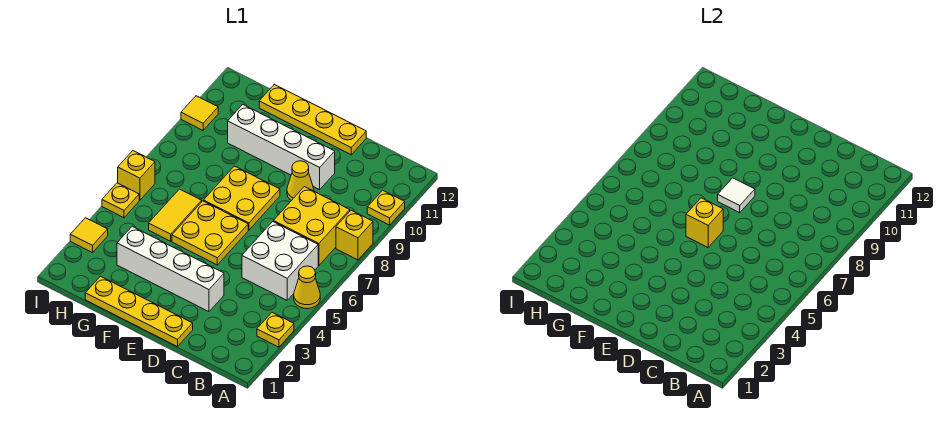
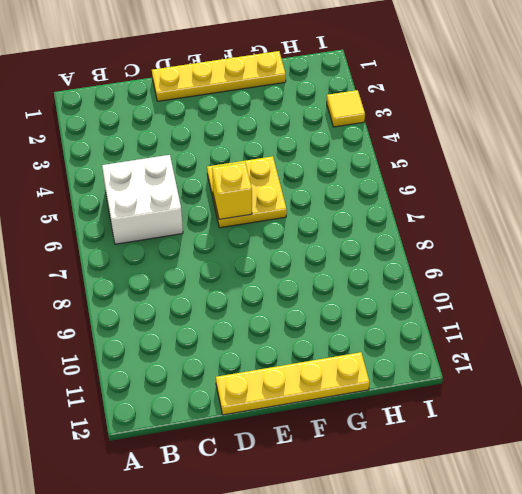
none -> yellow 1x1 plate [257,313,294,347]
none -> yellow 1x1 cone [294,266,320,309]
none -> yellow 1x1 brick [336,210,373,260]

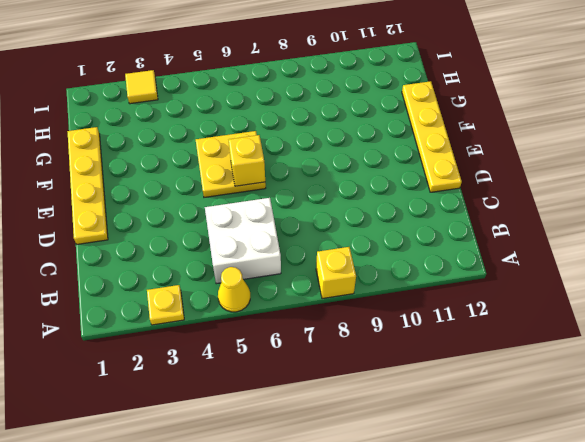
none -> yellow 1x1 plate [367,190,405,225]
none -> yellow 2x2 brick [273,187,350,266]
none -> white 1x4 brick [117,227,224,312]

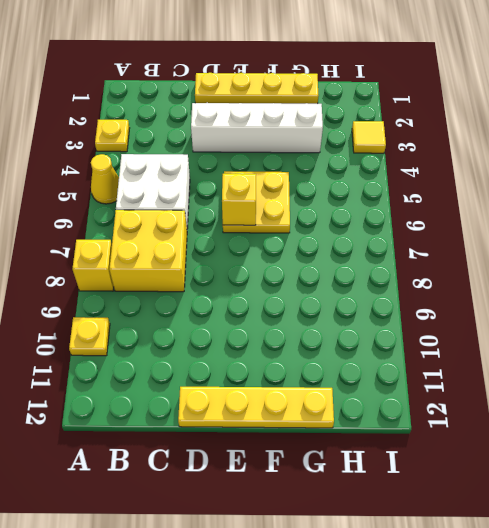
none -> yellow 1x1 cone [287,161,314,201]
none -> white 1x4 brick [228,104,335,190]
none -> yellow 2x2 plate [204,166,280,230]

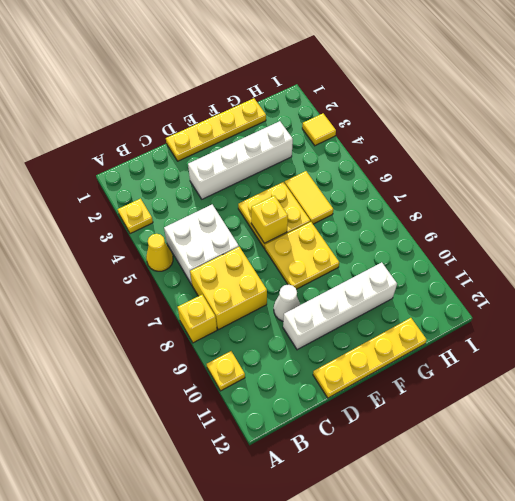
white 1x1 cone [274,285,300,321] -> yellow 1x1 cone [287,161,314,201]
none -> yellow 1x1 plate [102,183,139,218]
none -> yellow 1x1 brick [118,151,155,200]
none -> yellow 1x1 tile [181,96,218,130]

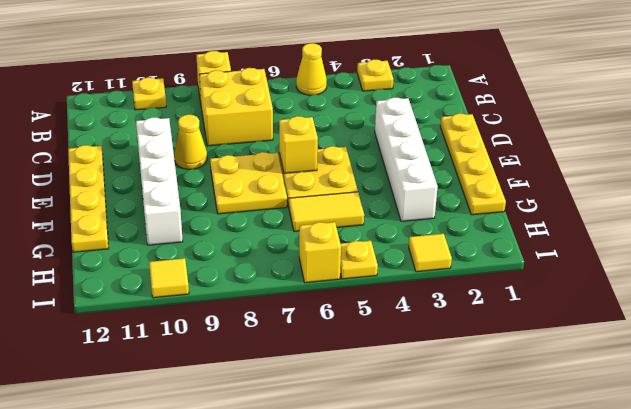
none -> white 2x2 brick [242,222,318,300]
none -> white 1x1 tile [718,178,755,213]

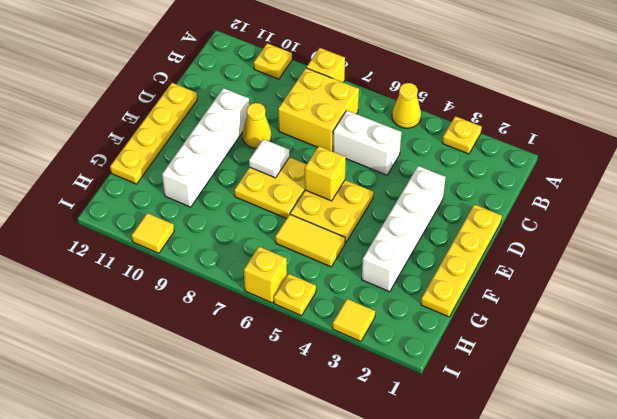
white 1x2 brick [333,111,401,175] -> white 2x2 brick [242,222,318,300]

